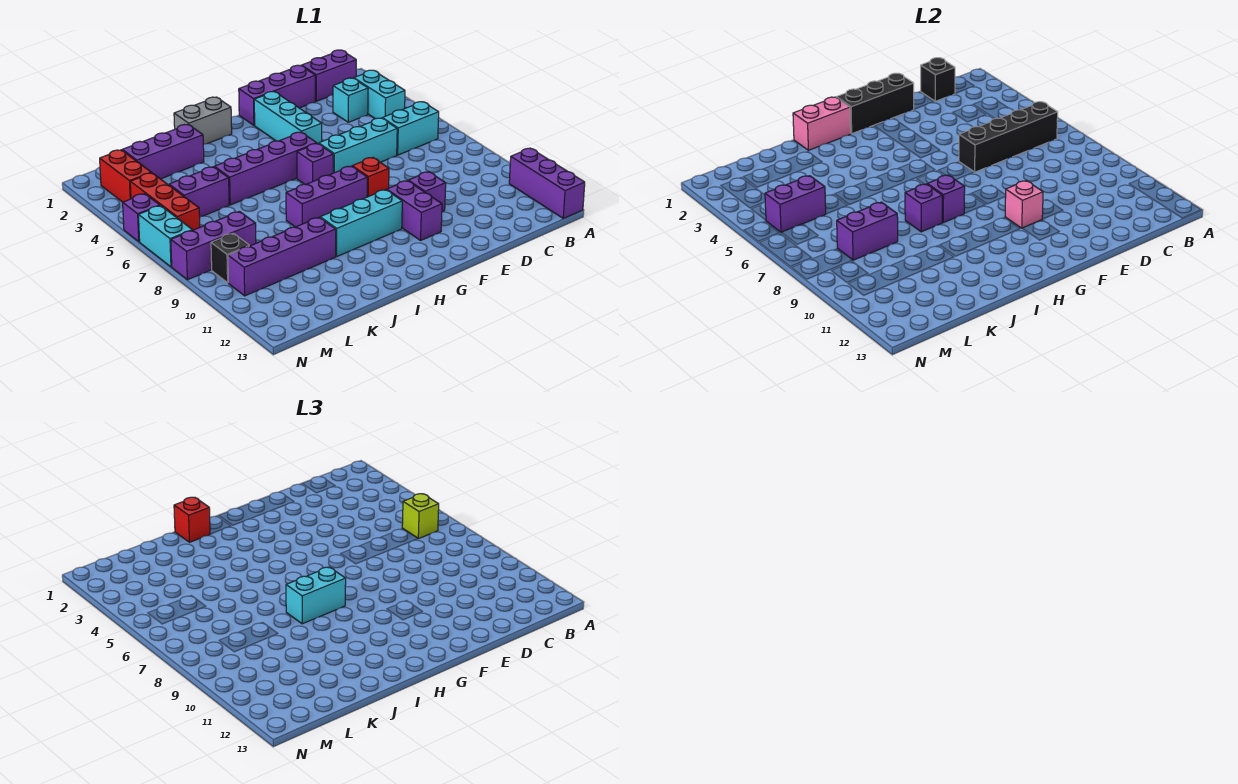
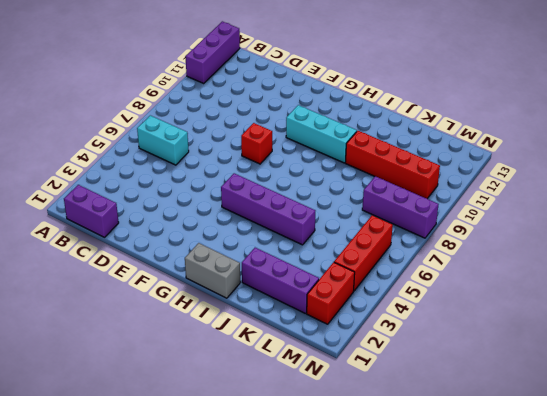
red 1x4 brick [345,131,440,199] -> purple 1x4 brick [228,217,336,296]
none -> cyan 1x2 brick [354,70,405,119]
none -> cyan 1x1 brick [333,78,368,122]
none -> purple 1x3 brick [239,65,315,125]
none -> cyan 1x3 brick [319,118,397,173]

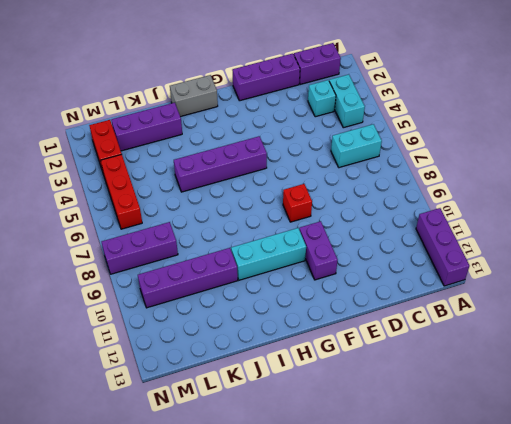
none -> cyan 1x3 brick [319,118,397,173]
none -> purple 1x1 brick [408,172,446,212]
none -> cyan 1x3 brick [254,92,322,144]
none -> purple 1x1 brick [297,143,333,185]

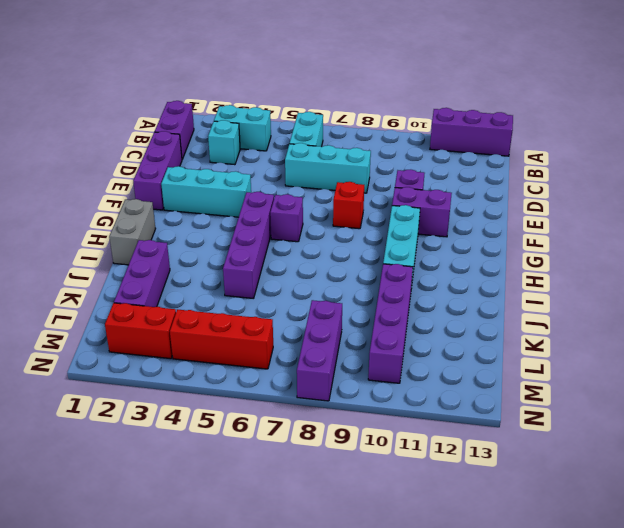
cyan 1x3 brick [285,143,371,193] -> cyan 1x3 brick turned to [319,118,397,173]
none -> purple 1x3 brick [286,166,367,227]
none -> purple 1x2 brick [169,167,229,217]
none -> black 1x1 brick [211,233,249,283]
none -> purple 1x1 brick [123,194,160,242]

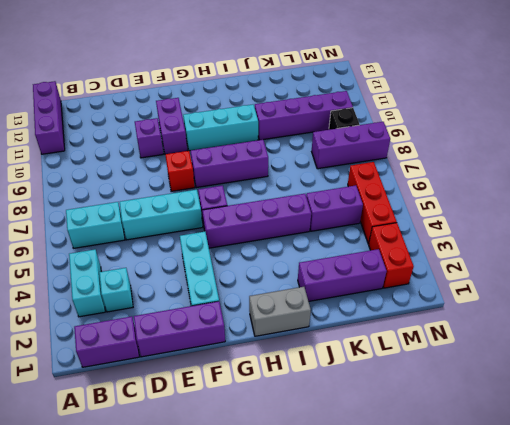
none -> purple 1x1 brick [123,194,160,242]
none -> cyan 1x2 brick [138,206,192,267]
none -> black 1x4 brick [959,102,1058,172]
none -> black 1x1 brick [921,58,955,101]

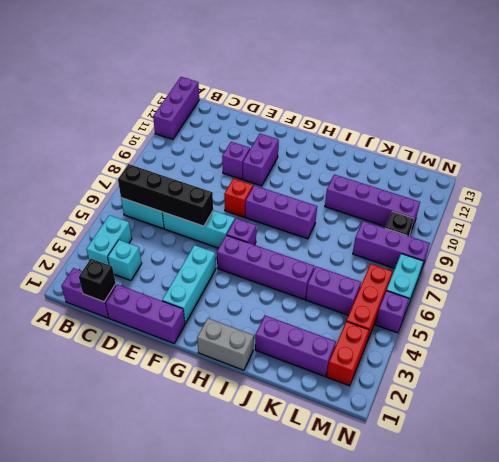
none -> cyan 1x3 brick [320,190,402,256]
none -> black 1x3 brick [836,73,914,134]
none -> pink 1x1 brick [1005,181,1043,228]
none -> pink 1x2 brick [793,97,851,150]

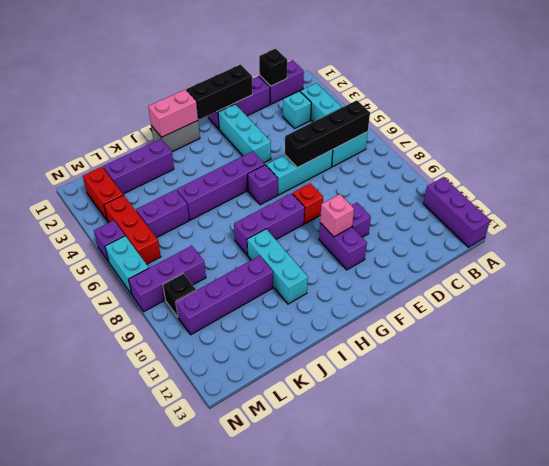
cyan 1x3 brick [247,229,308,304] -> cyan 1x3 brick turned to [320,190,402,256]
none -> purple 1x1 brick [927,175,965,223]
none -> purple 1x1 brick [905,184,942,232]
none -> purple 1x2 brick [837,202,898,260]
none -> purple 1x2 brick [765,176,826,232]

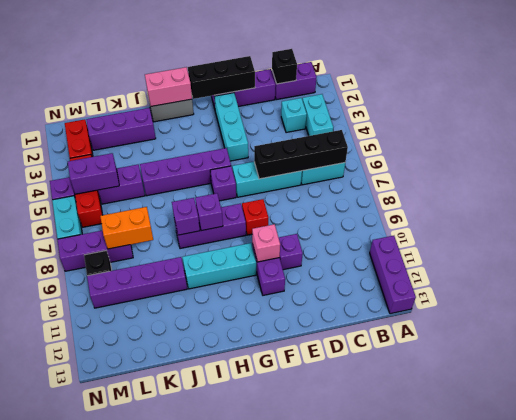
orange 1x2 brick [100,207,153,249] -> purple 1x2 brick [837,202,898,260]
none -> lime 1x1 brick [402,494,439,539]
none -> cyan 1x2 brick [286,567,346,624]
none -> red 1x1 brick [174,497,210,542]

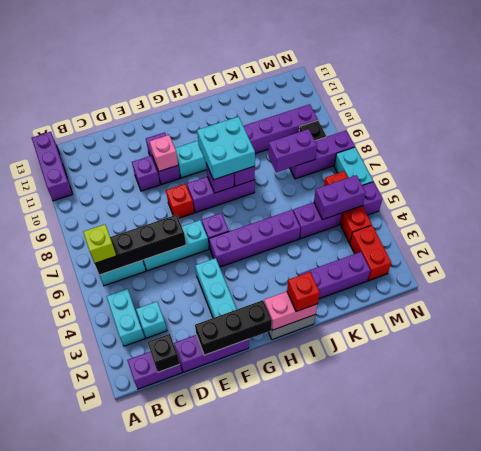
cyan 2x2 brick [197,117,255,180] -> cyan 1x2 brick [286,567,346,624]

